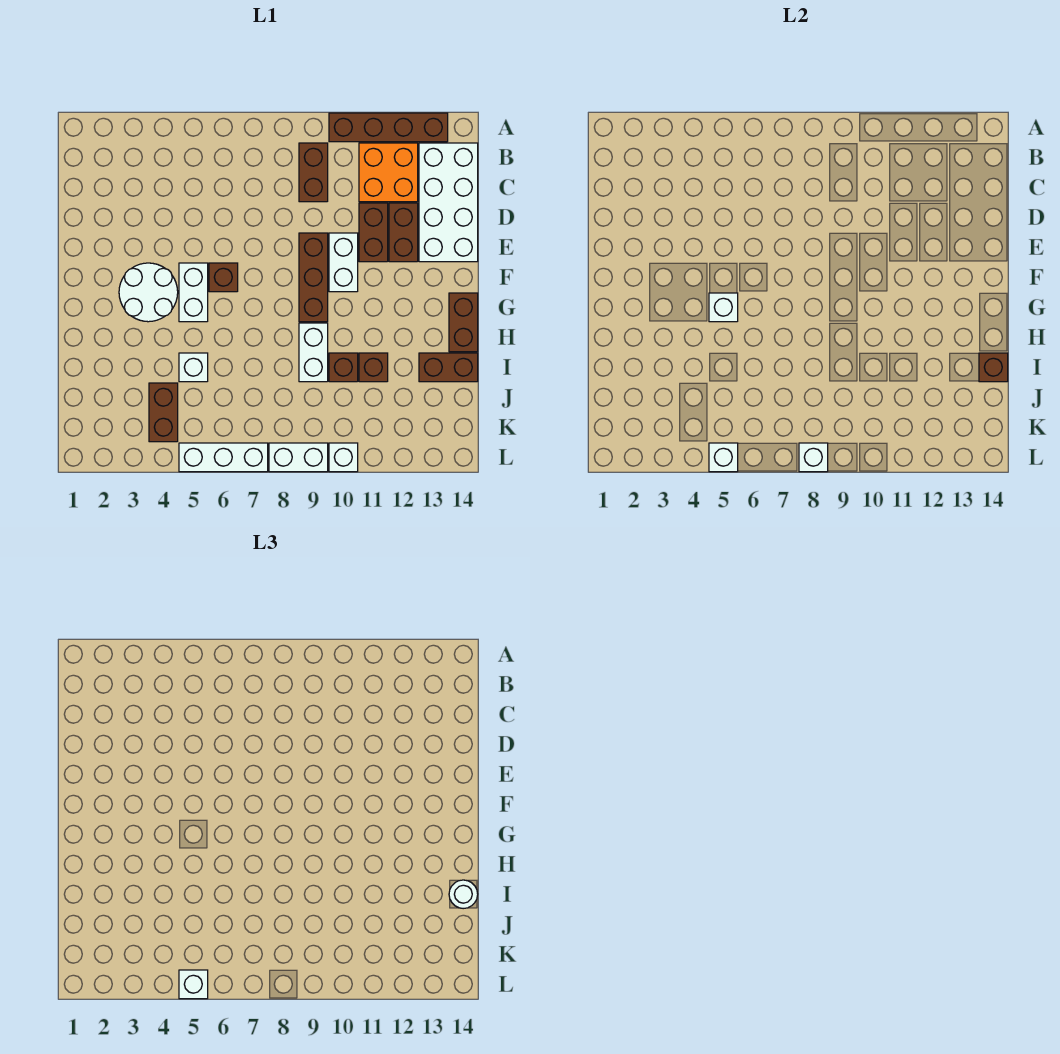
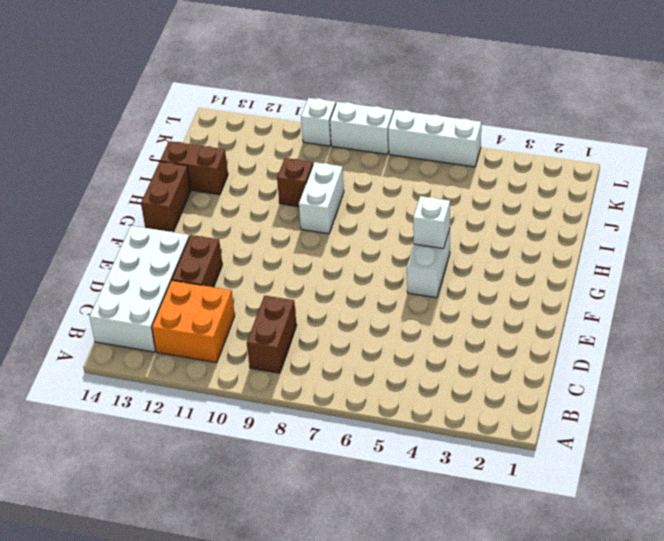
none -> brown 1x4 brick [329,113,448,142]
none -> brown 1x2 brick [359,203,388,262]
none -> brown 1x3 brick [299,233,328,322]

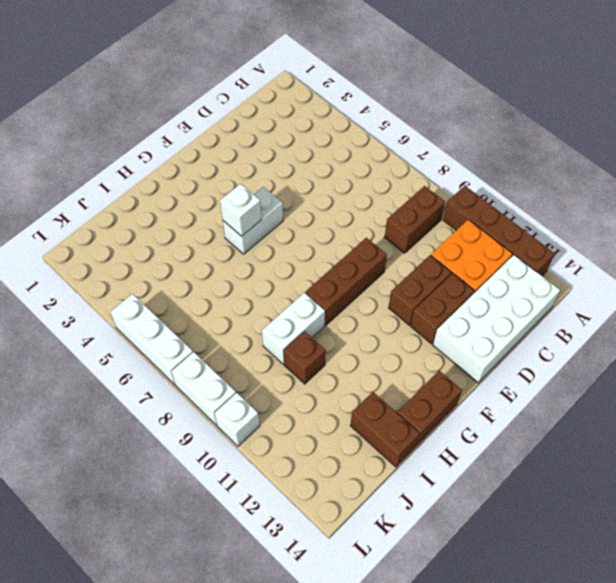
none -> white 1x2 brick [329,233,358,292]
none -> white 2x2 round brick [119,263,178,322]
none -> brown 1x1 brick [209,263,238,292]

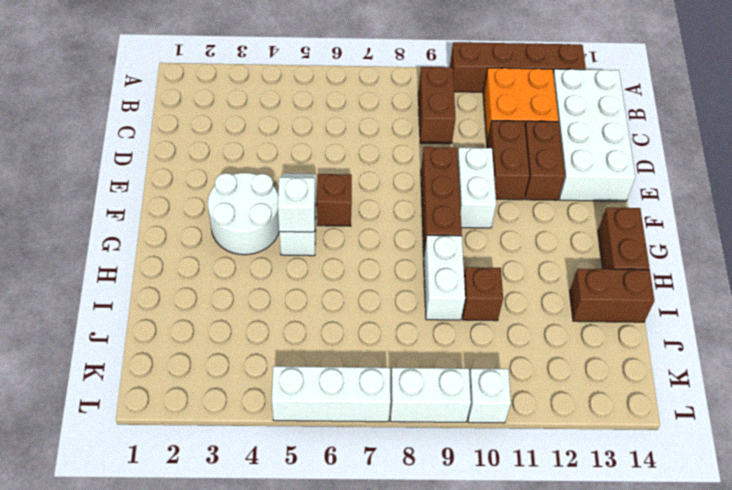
none -> white 1x1 brick [179,353,208,382]
none -> brown 1x1 brick [359,353,388,382]
none -> brown 1x2 brick [149,383,178,442]

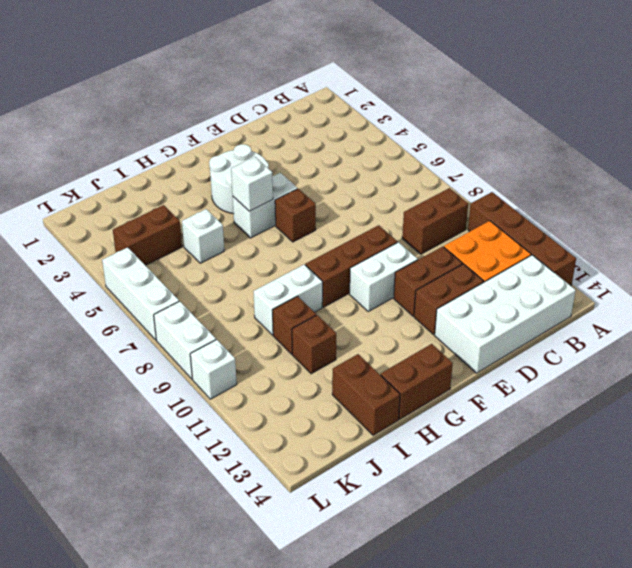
none -> brown 1x1 brick [979,353,1008,382]
none -> white 1x1 brick [709,443,738,472]
none -> white 1x1 brick [799,443,828,472]

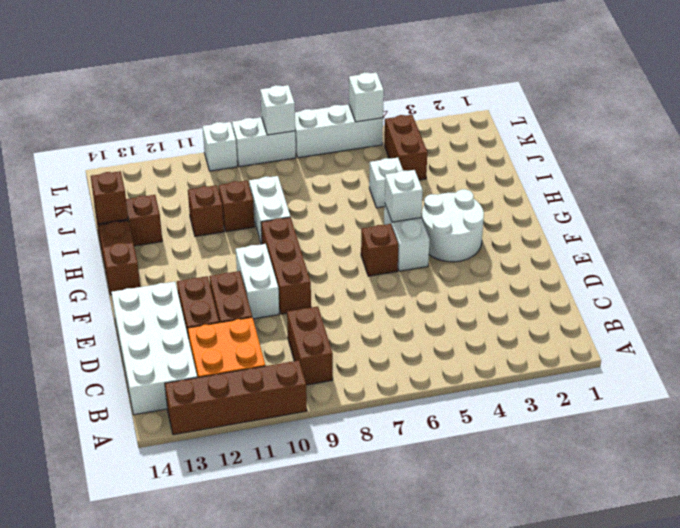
none -> white 1x1 round brick [449,880,478,909]
none -> white 1x1 brick [179,970,208,999]

